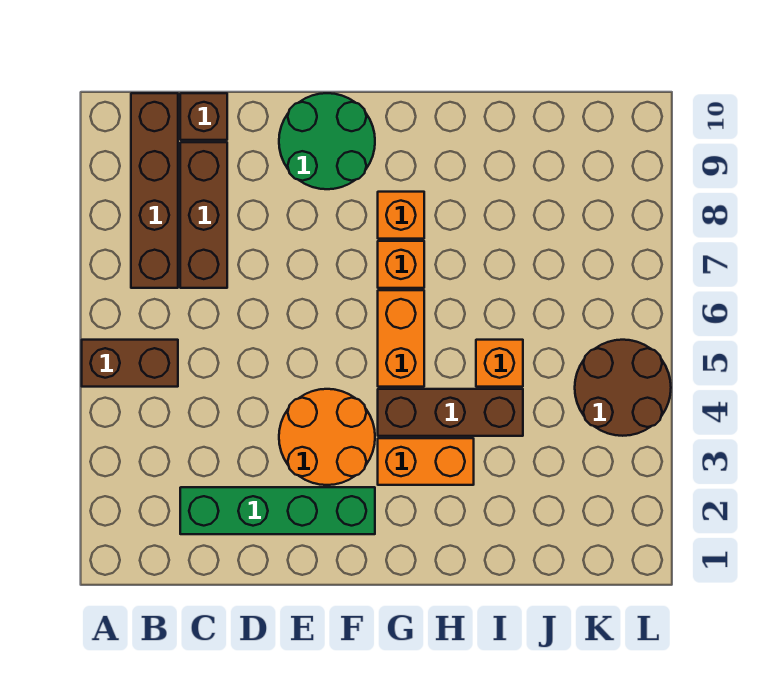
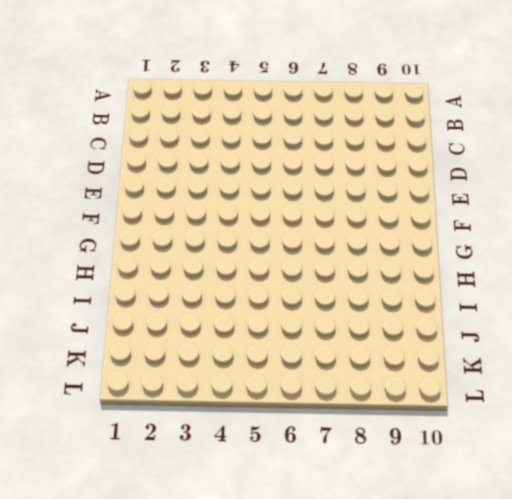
none -> brown 1x2 brick [82,340,178,387]
none -> brown 1x4 brick [131,93,178,288]
none -> green 1x4 brick [180,487,375,534]

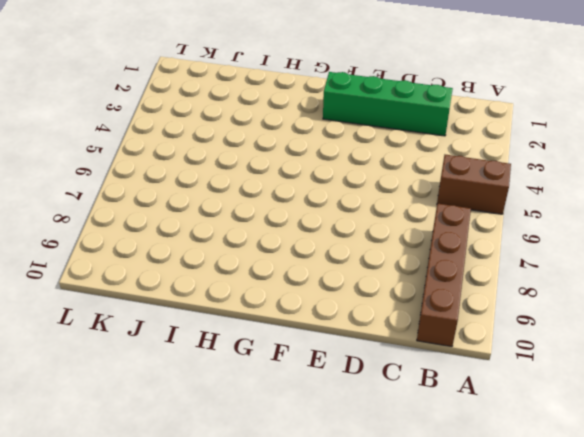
none -> brown 1x3 brick [180,142,227,288]
none -> brown 1x1 brick [180,93,227,140]
none -> orange 2x2 round brick [279,389,375,485]

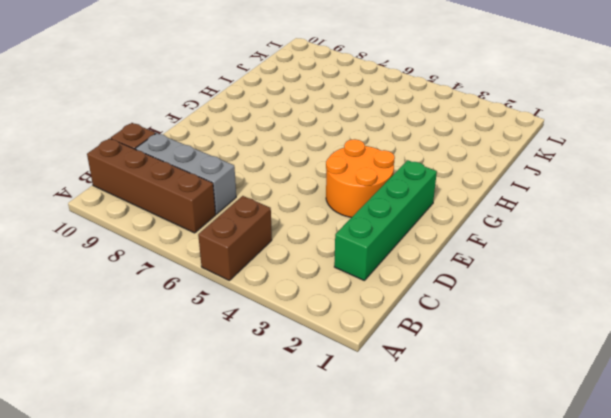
grey 1x3 brick [136,133,236,214] -> brown 1x3 brick [180,142,227,288]
none -> green 2x2 round brick [279,93,375,189]
none -> orange 1x2 brick [378,438,474,485]
none -> brown 1x3 brick [378,389,523,436]

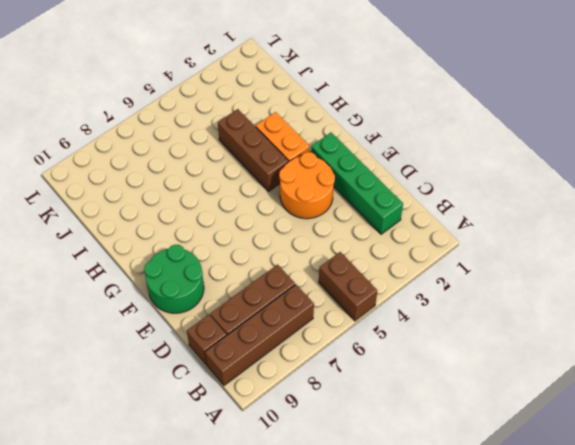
none -> orange 1x2 brick [378,290,424,387]
none -> orange 1x1 brick [378,241,424,288]
none -> orange 1x1 brick [378,192,424,239]

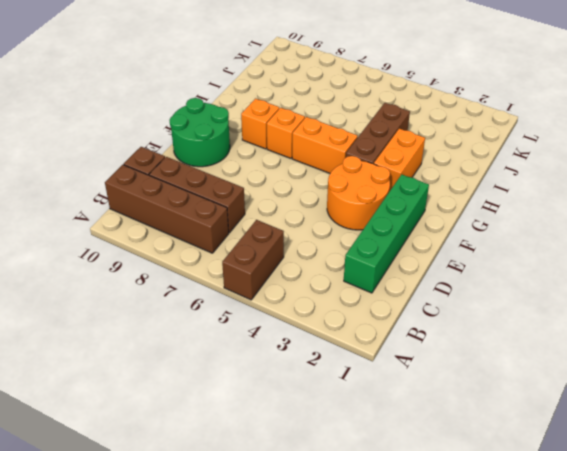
none -> orange 1x1 brick [476,340,523,387]
none -> brown 2x2 round brick [575,340,671,436]

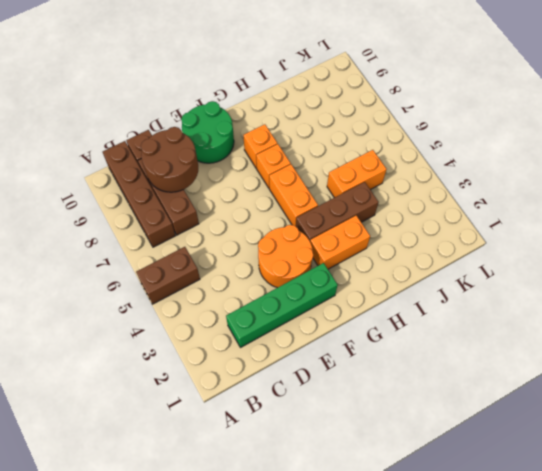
brown 2x2 round brick [141,127,198,192] -> brown 2x2 round brick moved to [575,340,671,436]
orange 1x2 brick [327,150,387,198] -> orange 1x1 brick [476,340,523,387]

